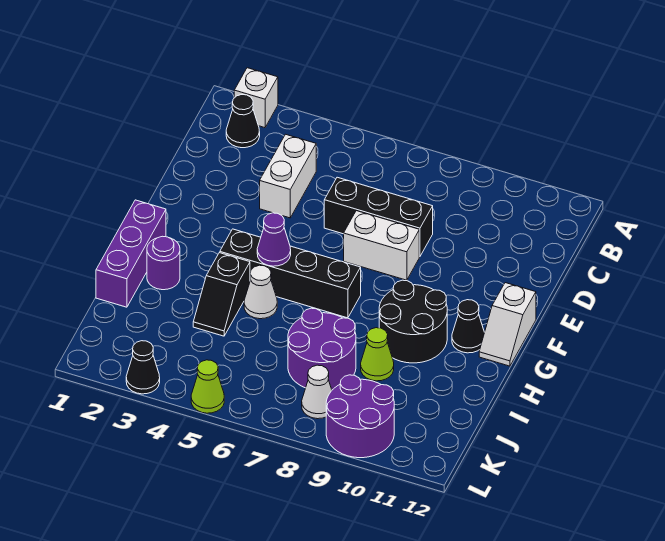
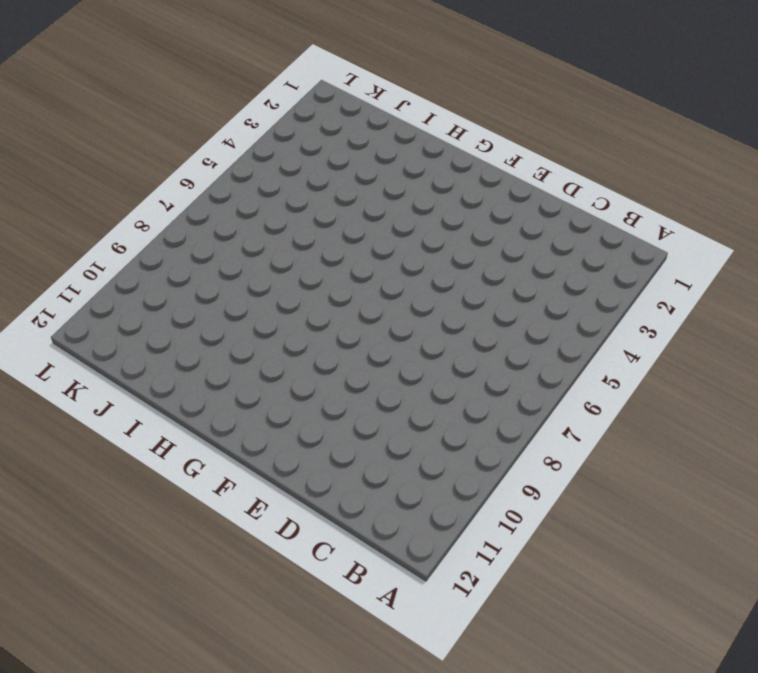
none -> white 1x1 brick [234,68,278,128]
none -> black 1x1 cone [226,95,260,148]
none -> white 1x2 brick [260,134,316,218]

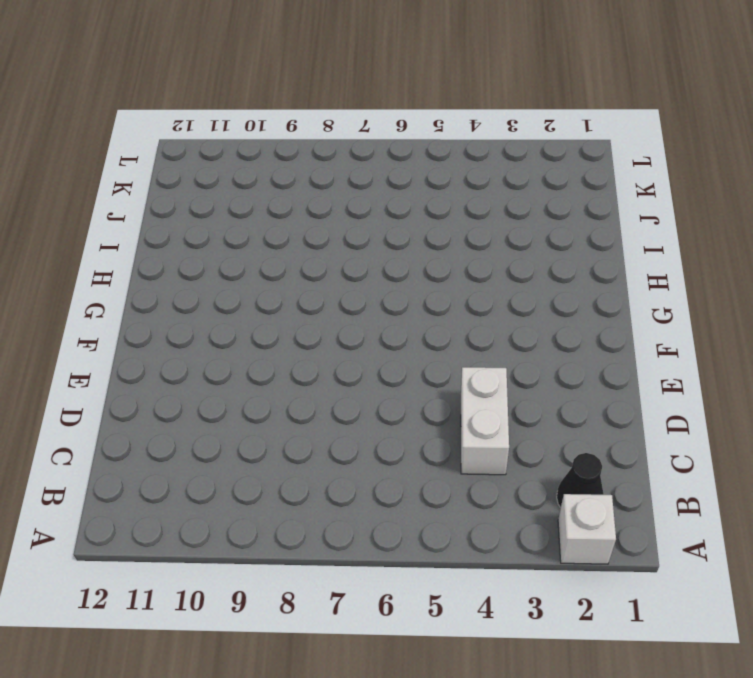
none -> black 1x3 brick [324,177,433,257]
none -> white 1x2 brick [344,211,419,280]
none -> white 1x2 slope [479,283,536,366]

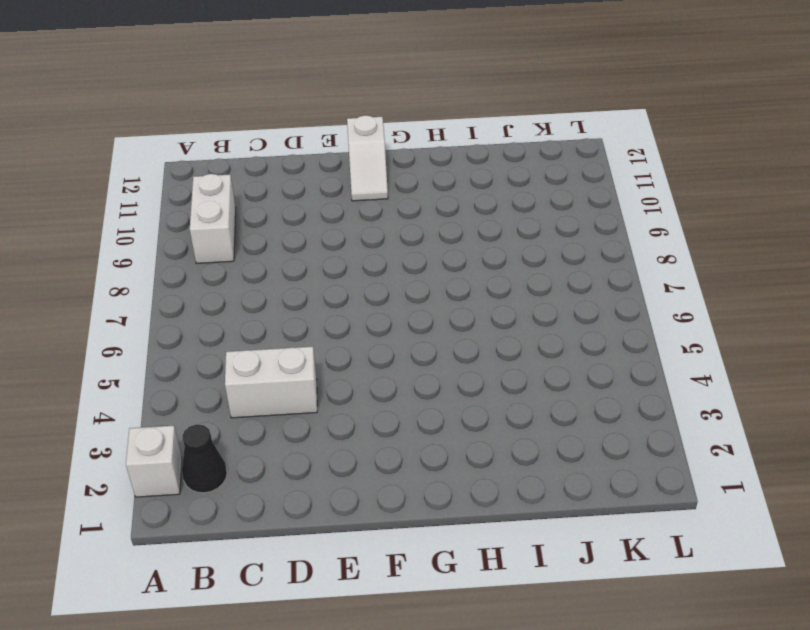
white 1x2 brick [190,174,236,264] -> white 1x2 brick moved to [344,211,419,280]
white 1x2 slope [347,115,388,201] -> white 1x2 slope turned to [479,283,536,366]
none -> black 1x3 brick [324,177,433,257]
none -> purple 1x3 brick [96,200,166,307]
none -> black 1x4 brick [220,229,361,318]

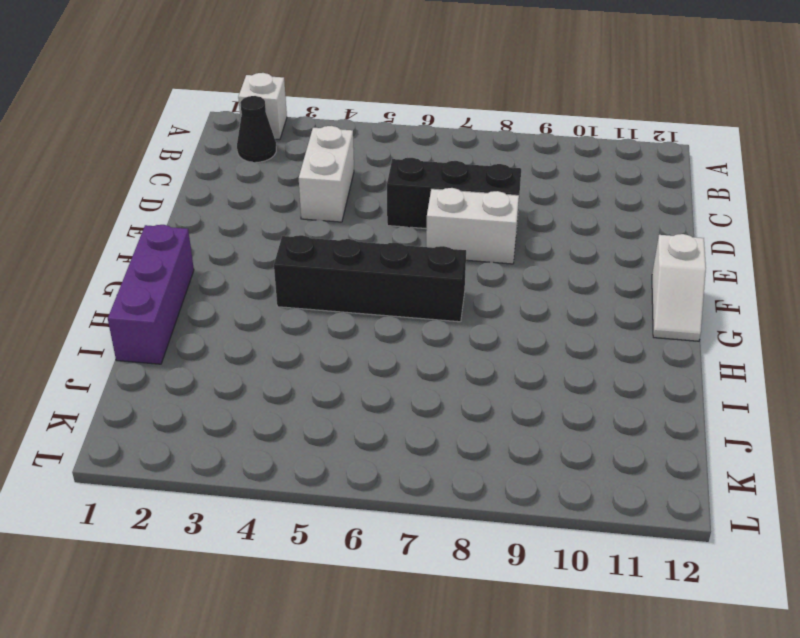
none -> black 2x2 round brick [379,280,447,363]
none -> black 1x1 cone [452,300,485,353]
none -> purple 1x1 round brick [147,236,180,290]

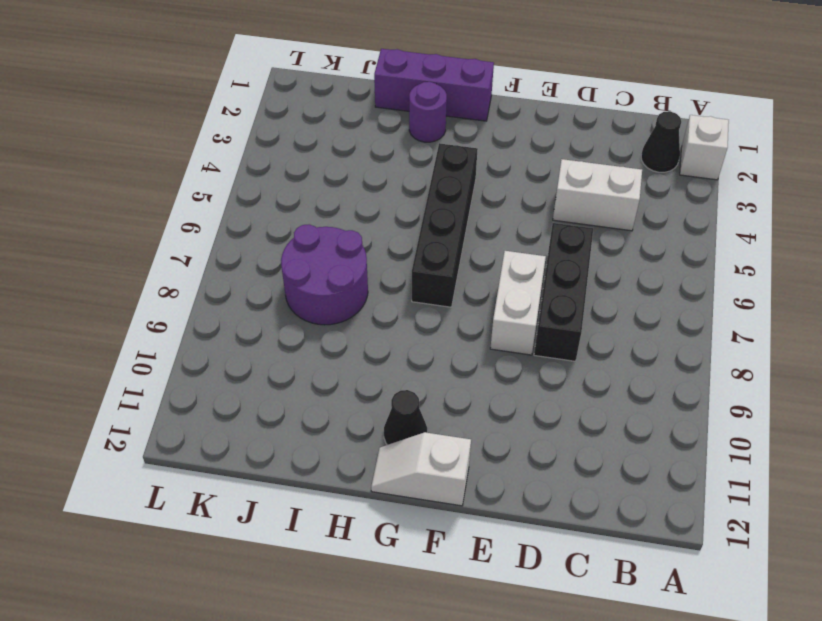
none -> black 2x2 round brick [379,280,447,363]
none -> black 1x2 slope [193,253,250,336]
none -> white 1x1 cone [244,265,277,319]

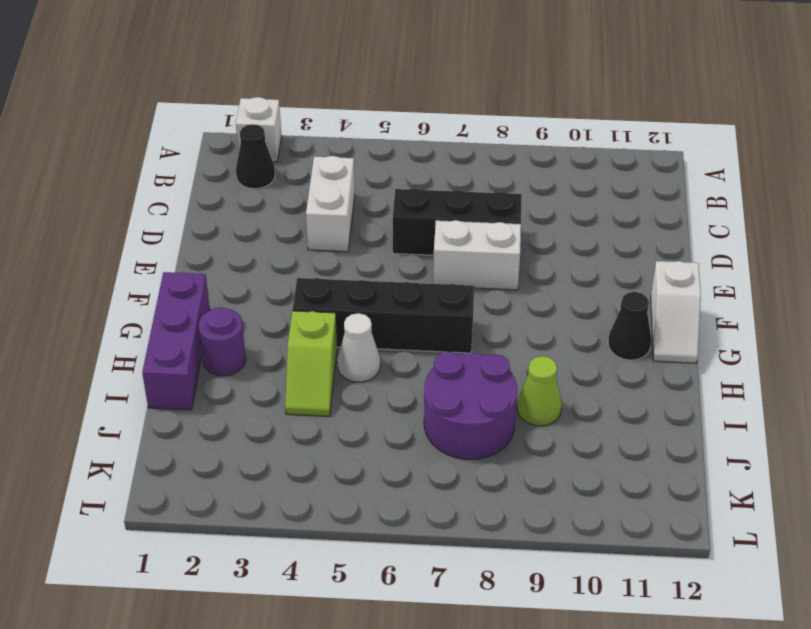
lime 1x2 slope [285,311,337,416] -> black 1x2 slope [193,253,250,336]
none -> black 2x2 round brick [379,280,447,363]
none -> white 1x1 cone [302,365,332,419]
none -> purple 2x2 round brick [326,375,394,458]

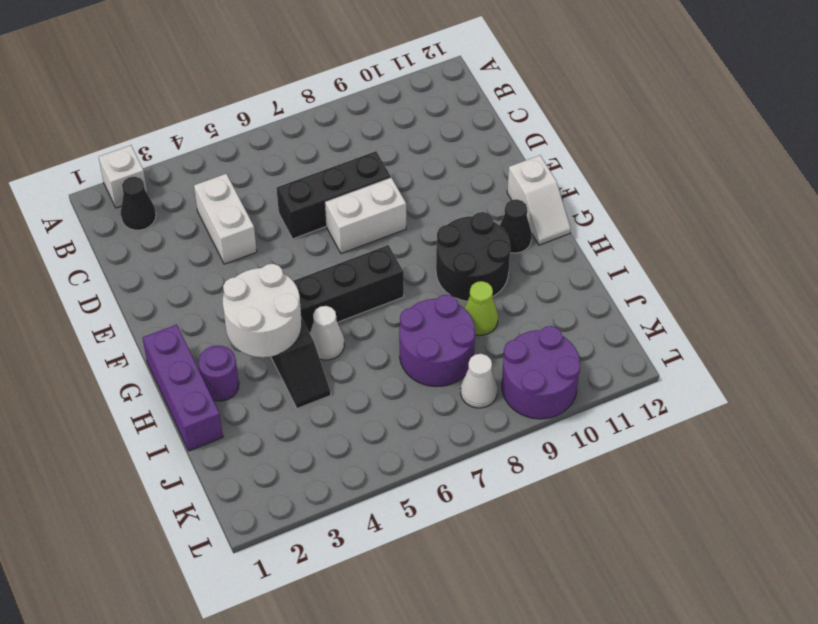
white 2x2 round brick [223,264,302,357] -> none
none -> black 1x1 cone [126,341,160,394]
none -> lime 1x1 cone [191,360,224,413]
none -> purple 1x1 cone [257,213,291,266]

